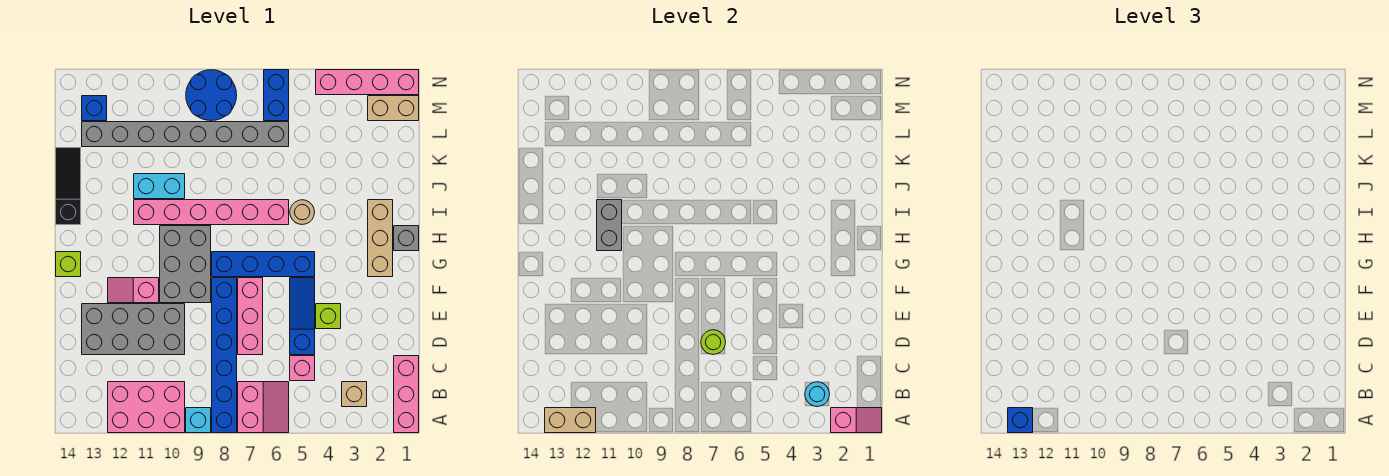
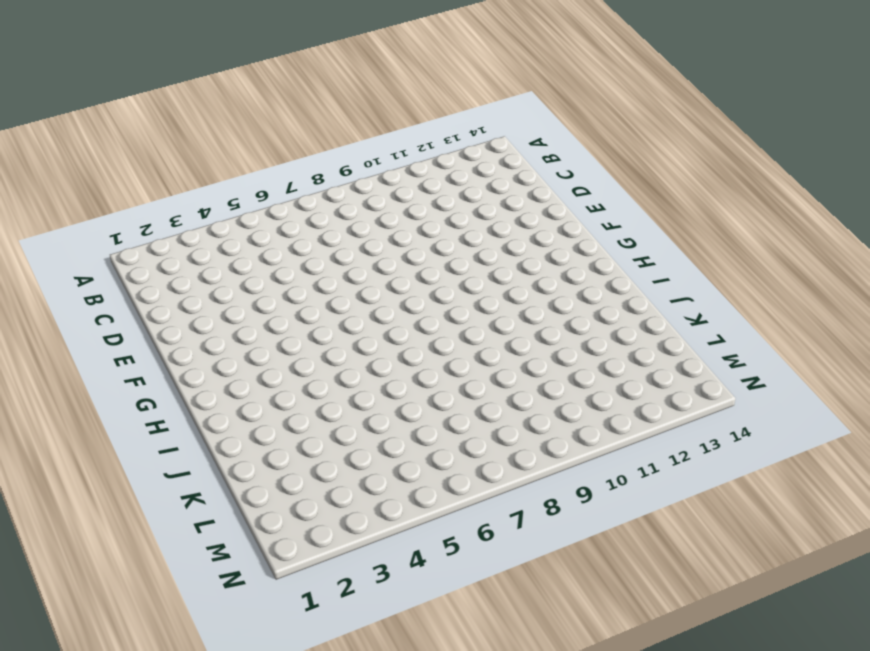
none -> pink 1x3 brick [394,356,419,433]
none -> pink 2x2 slope [238,382,289,433]
none -> blue 1x6 brick [212,278,237,433]
none -> cyan 1x1 brick [186,408,211,433]

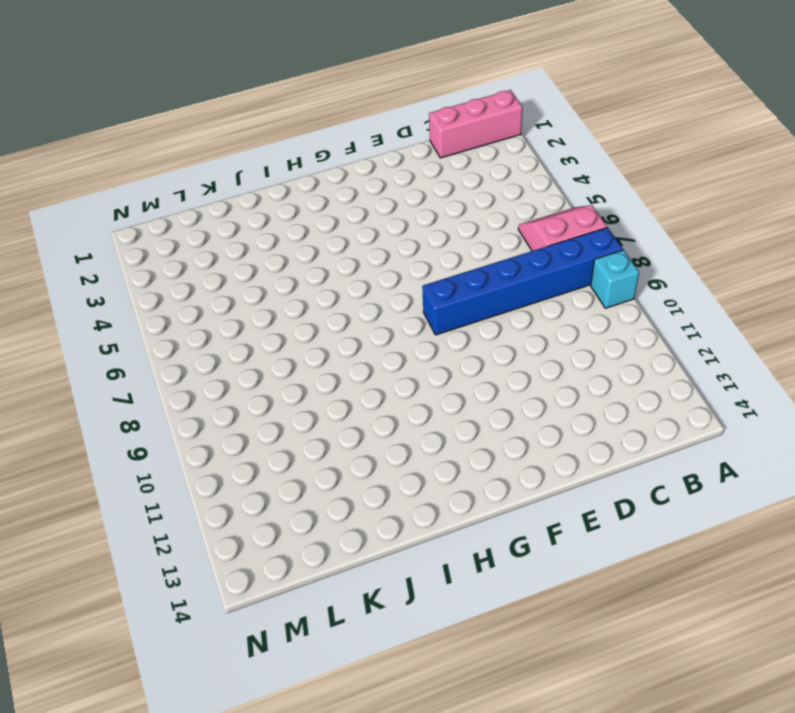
none -> pink 2x3 brick [108,382,185,433]
none -> tan 1x1 brick [342,382,367,407]
none -> pink 1x1 brick [290,356,315,381]
none -> blue 1x3 slope [290,278,315,355]

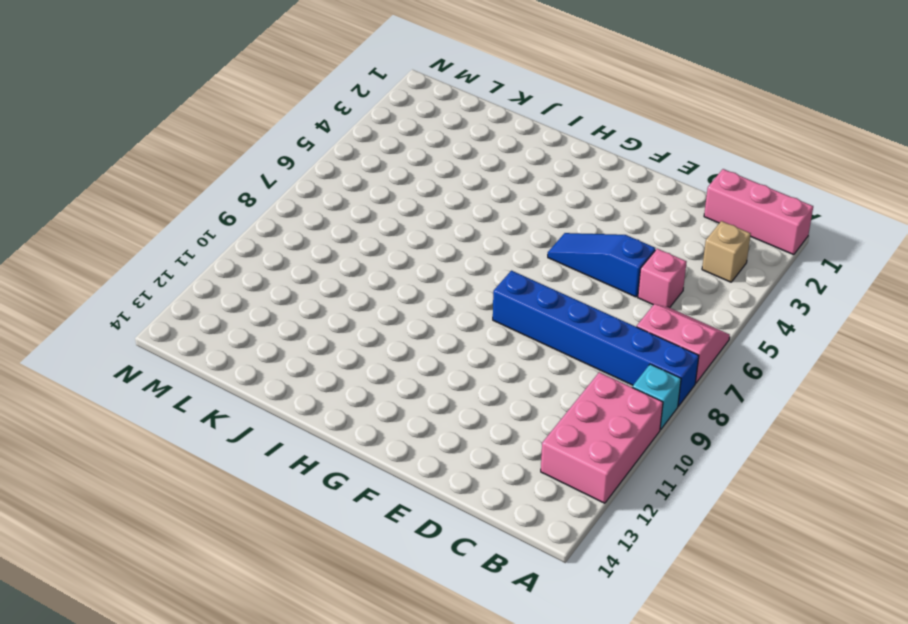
none -> pink 1x3 brick [238,278,263,355]
none -> grey 2x4 brick [82,304,185,355]
none -> lime 1x1 brick [316,304,341,329]
none -> grey 2x3 brick [160,226,211,303]

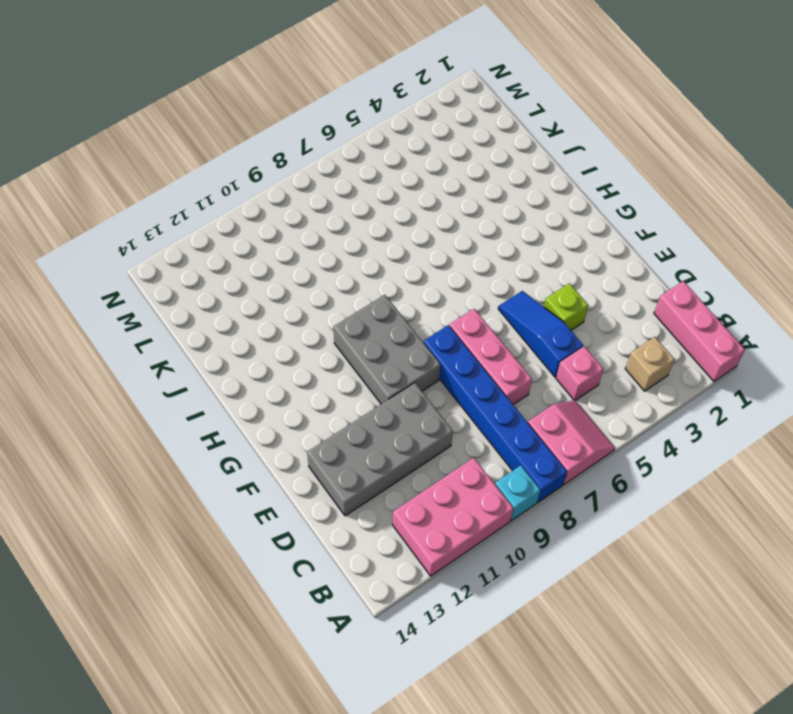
none -> pink 1x2 slope [108,278,159,303]
none -> tan 1x3 brick [368,200,393,277]
none -> blue 1x4 brick [212,252,315,277]
none -> lime 1x1 brick [56,252,81,277]

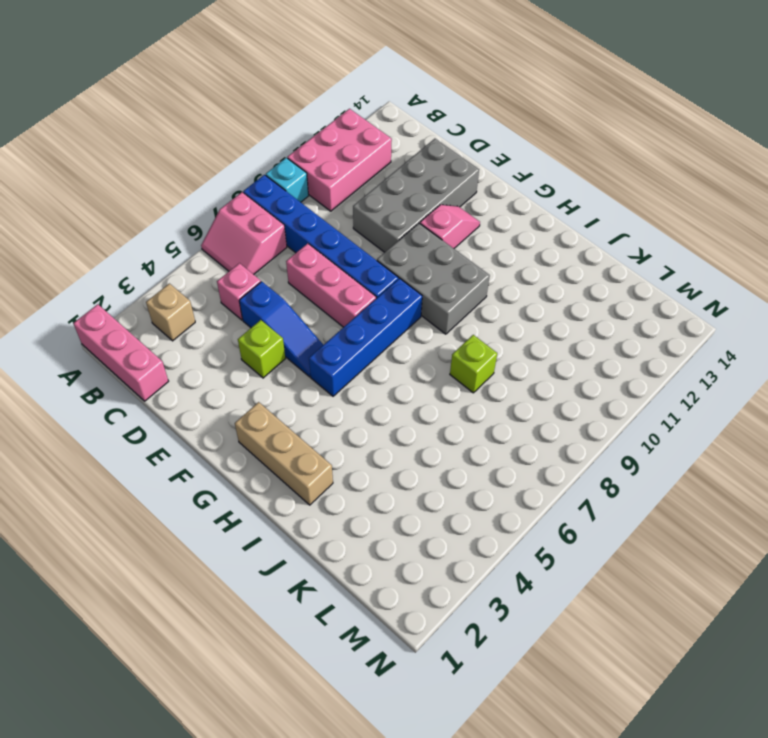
lime 1x1 brick [450,335,497,393] -> lime 1x1 brick moved to [56,252,81,277]
none -> grey 1x1 brick [394,226,419,251]
none -> tan 1x1 round brick [290,200,315,225]
none -> pink 1x6 brick [134,200,289,225]
none -> black 1x3 slope [56,148,81,225]

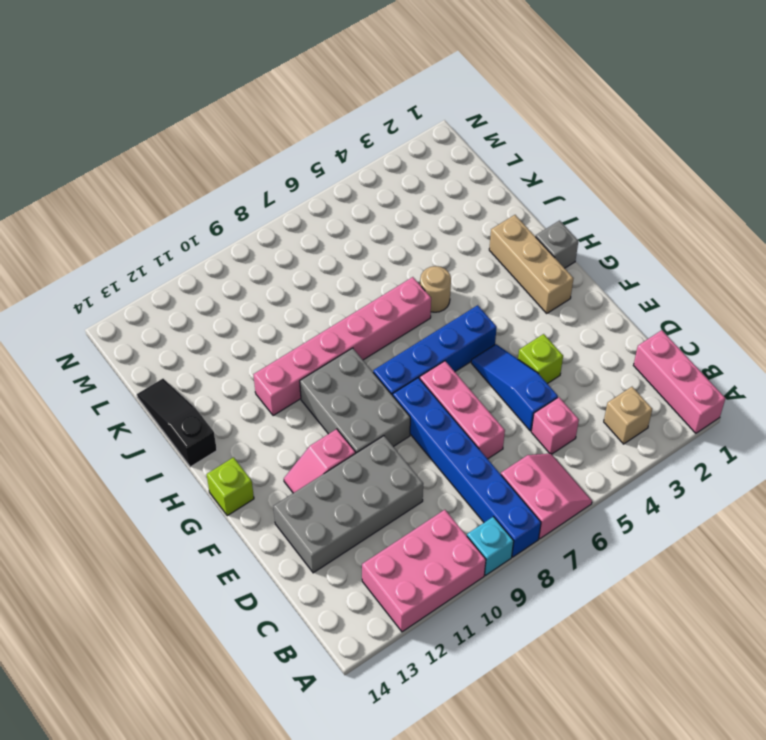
none -> cyan 1x2 brick [134,174,185,199]
none -> grey 1x8 brick [82,122,289,147]
none -> tan 1x2 brick [368,96,419,121]
none -> blue 1x2 brick [264,70,289,121]

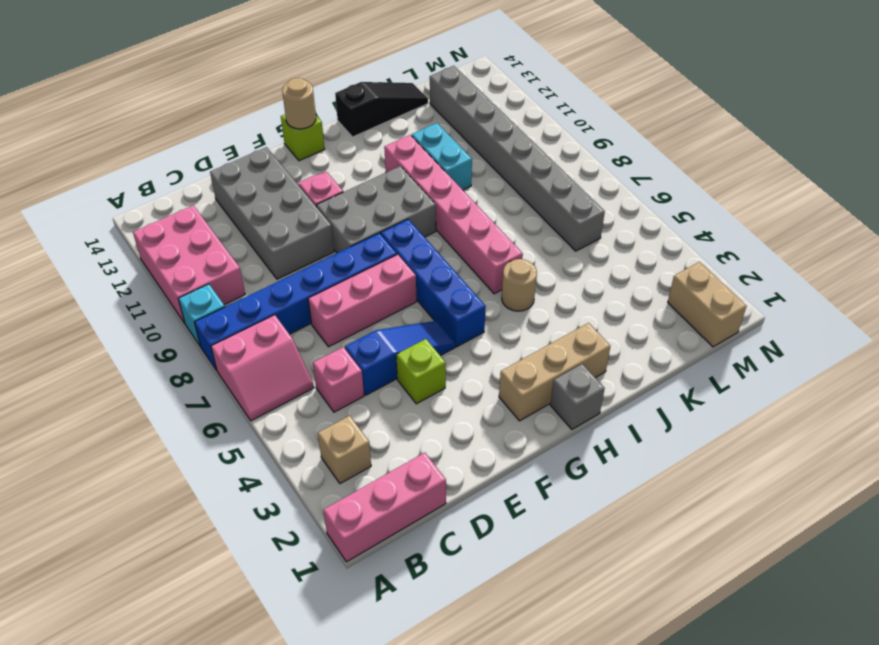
tan 1x1 round brick [282,78,316,129] -> none
none -> blue 1x2 brick [264,70,289,121]
none -> blue 2x2 round brick [186,70,237,121]
none -> blue 1x1 brick [82,96,107,121]
none -> pink 1x4 brick [316,70,419,95]

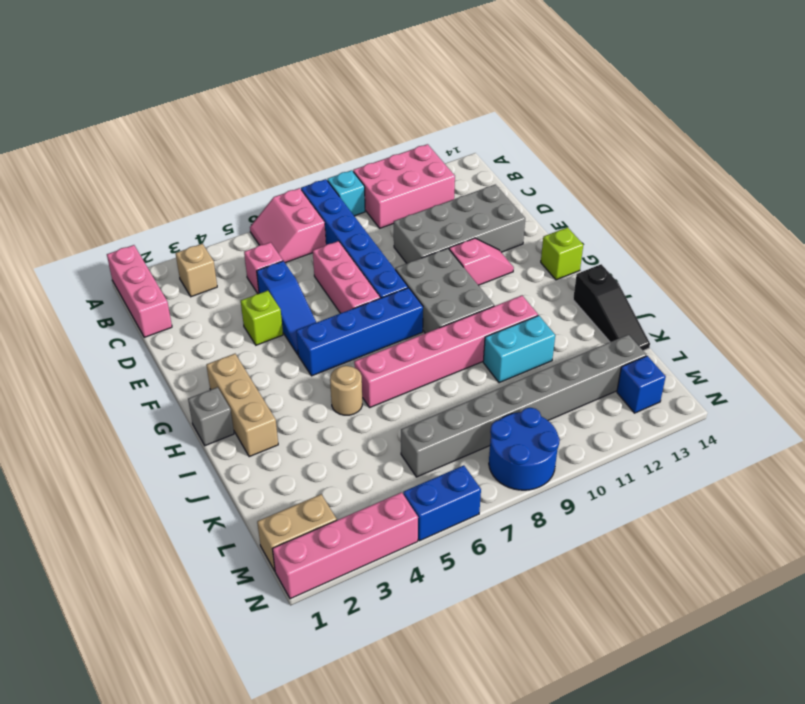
blue 1x2 brick [403,465,481,541] -> blue 1x2 brick turned to [264,70,289,121]
none -> pink 1x2 slope [831,408,882,433]
none -> tan 1x2 brick [545,408,596,433]
none -> cyan 1x1 round brick [805,382,830,407]
none -> lime 1x1 round brick [701,330,726,355]

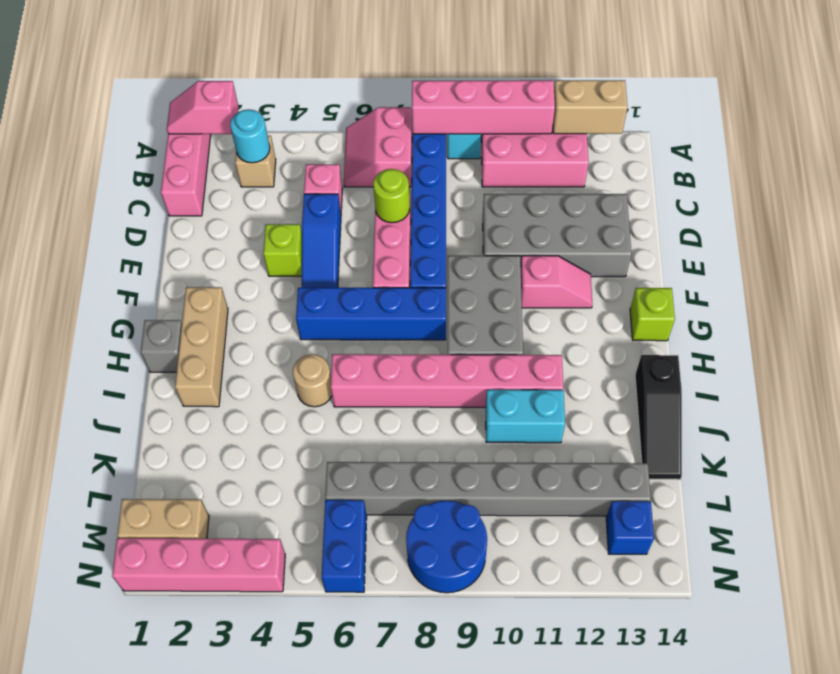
pink 1x4 brick [412,80,555,134] -> none
none -> grey 1x2 brick [597,200,622,251]
none -> blue 1x1 brick [1008,408,1033,433]

